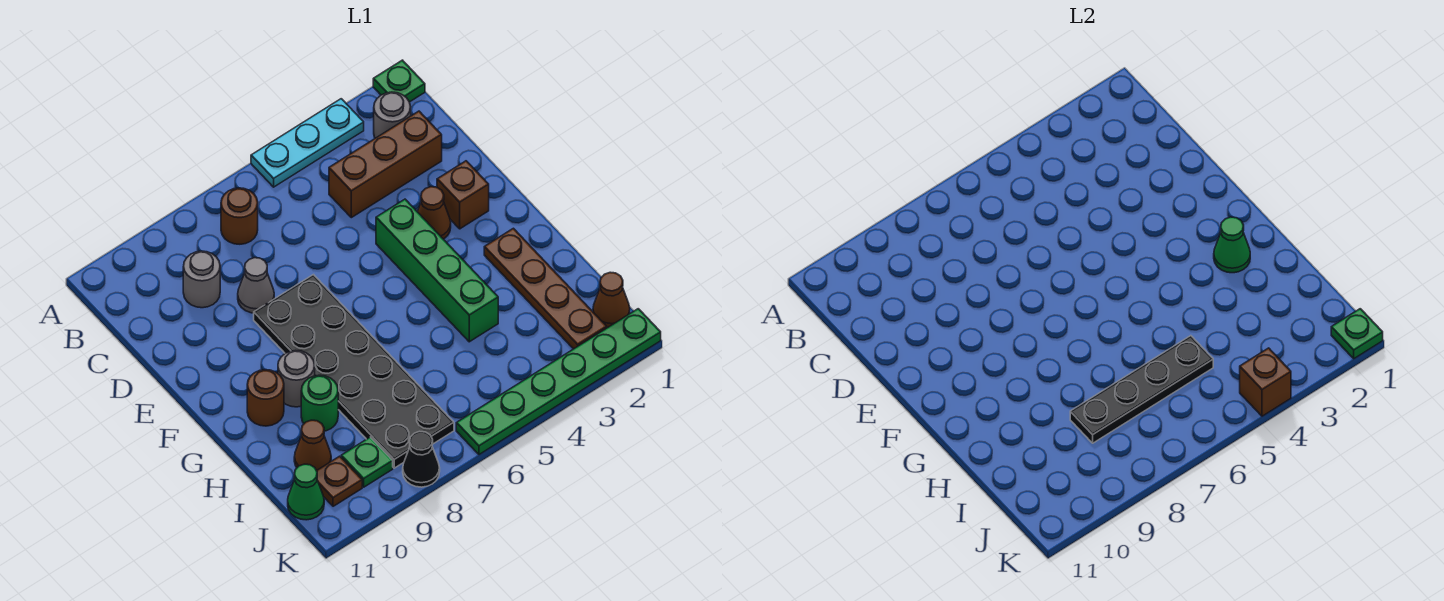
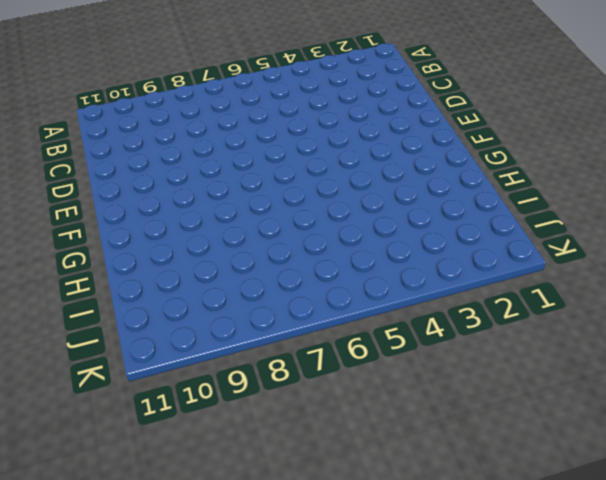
none -> green 1x1 plate [373,60,425,102]
none -> cyan 1x3 plate [251,99,364,187]
none -> grey 1x1 round brick [374,92,411,138]

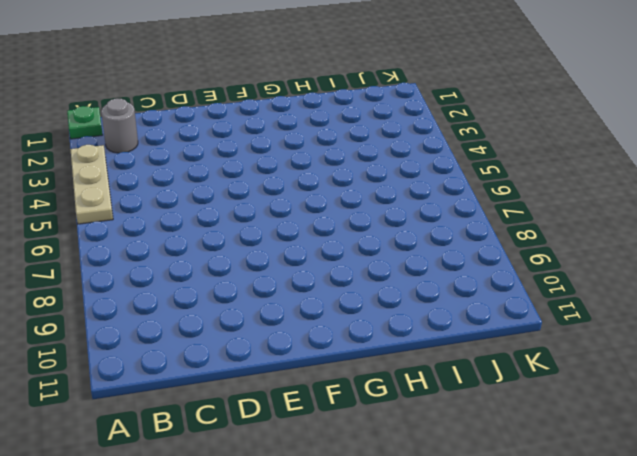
tan 1x3 plate [70,145,113,224] -> cyan 1x3 plate [251,99,364,187]
none -> brown 1x1 round brick [221,188,258,244]
none -> brown 1x3 brick [329,111,442,218]
none -> grey 1x1 round brick [183,251,220,308]

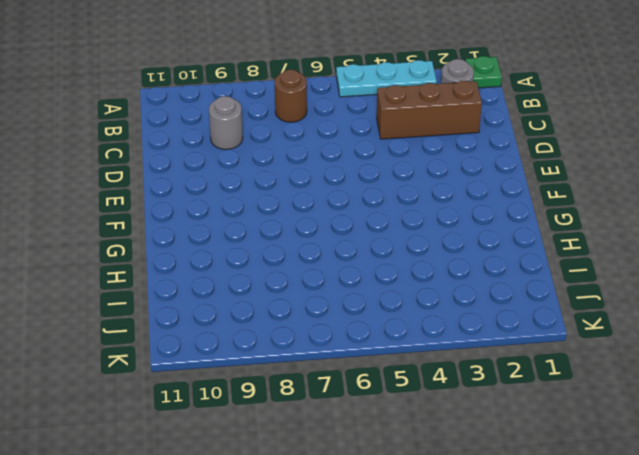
none -> grey 1x1 cone [238,258,274,313]
none -> brown 1x1 brick [437,161,489,229]
none -> brown 1x1 cone [417,187,451,239]

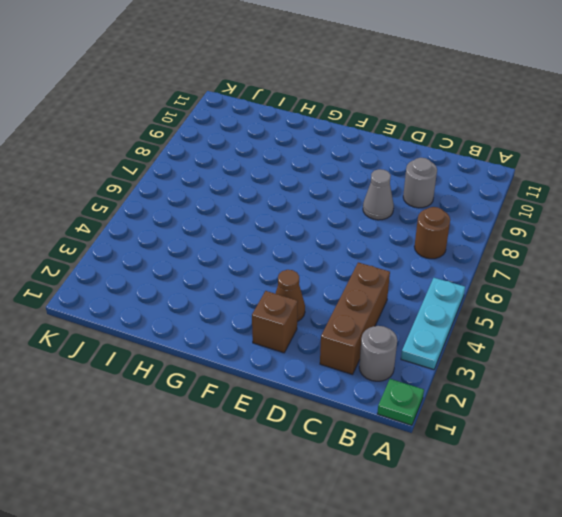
none -> green 1x4 brick [376,199,498,342]
none -> black 2x6 plate [254,275,454,468]
none -> brown 1x4 plate [484,228,607,349]

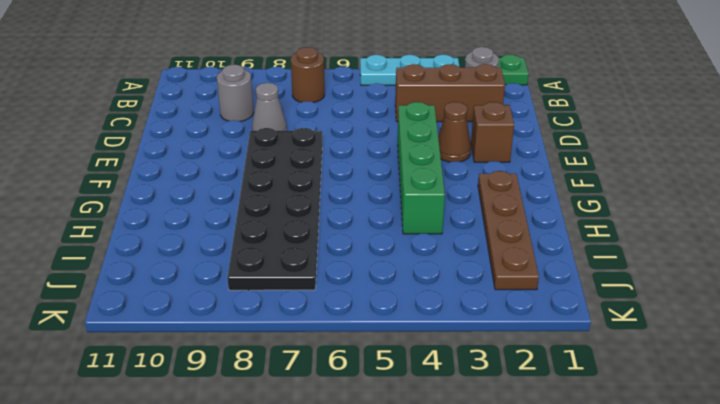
none -> grey 1x1 round brick [278,350,315,407]
none -> brown 1x1 round brick [247,370,284,426]
none -> green 1x1 round brick [301,375,338,431]

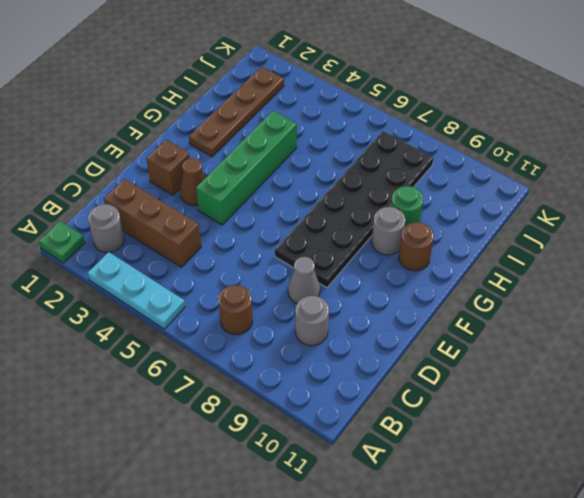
none -> brown 1x1 cone [294,420,331,470]
none -> brown 1x1 cone [593,272,630,328]
none -> green 1x1 plate [341,437,393,487]

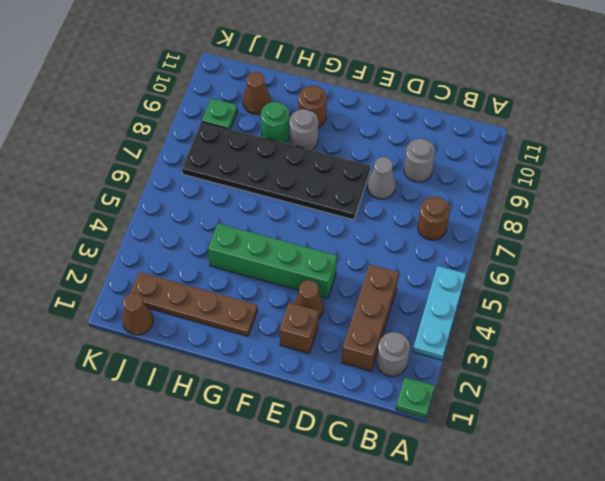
none -> brown 1x1 plate [317,456,362,506]
none -> green 1x1 cone [288,464,324,520]
none -> green 1x6 plate [456,309,661,455]

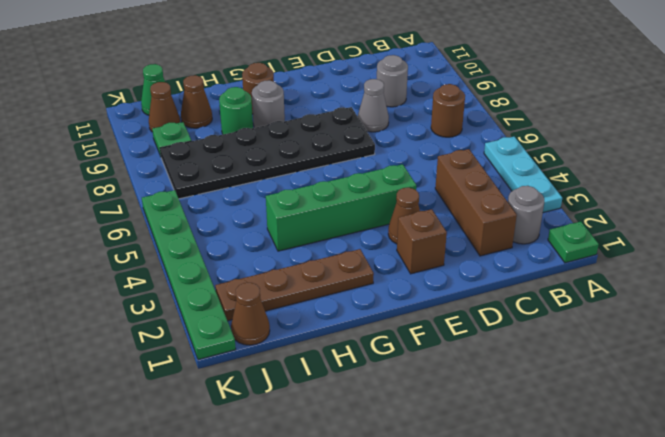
brown 1x1 cone [149,82,180,132] -> brown 1x1 plate [317,456,362,506]
none -> black 1x1 cone [403,431,440,487]
none -> green 1x1 cone [1214,217,1250,273]
none -> black 1x4 plate [1070,336,1213,443]

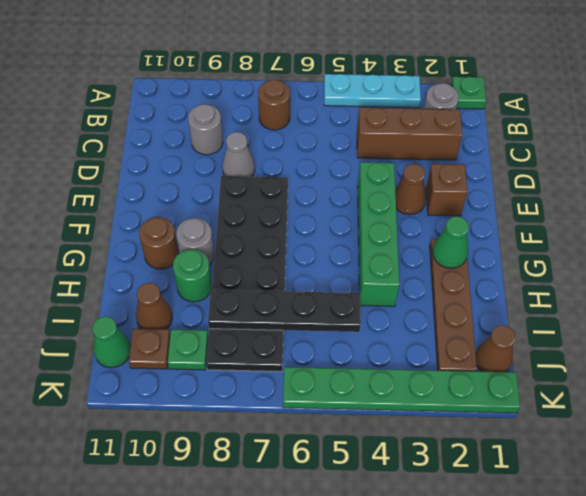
none -> black 1x1 cone [403,431,440,487]
none -> green 1x1 plate [1331,309,1383,359]
none -> brown 1x1 brick [1240,348,1291,416]

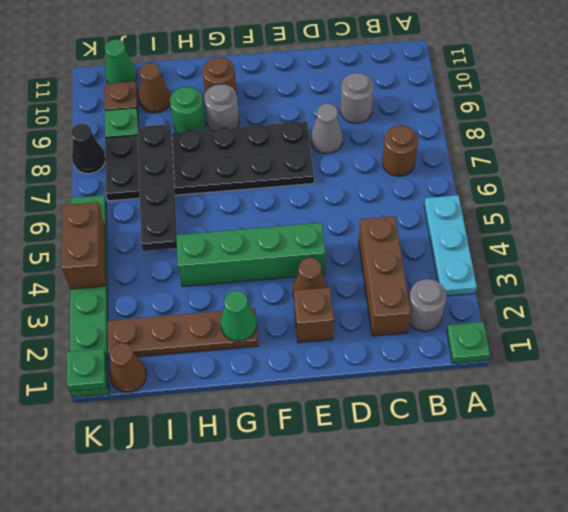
brown 1x2 brick [62,202,105,289] -> brown 1x1 brick [1240,348,1291,416]

